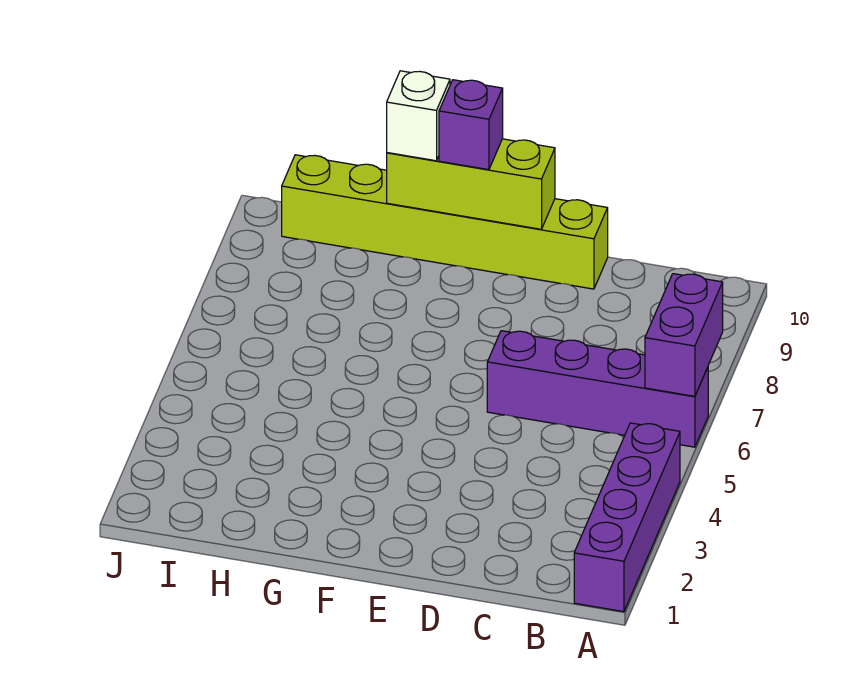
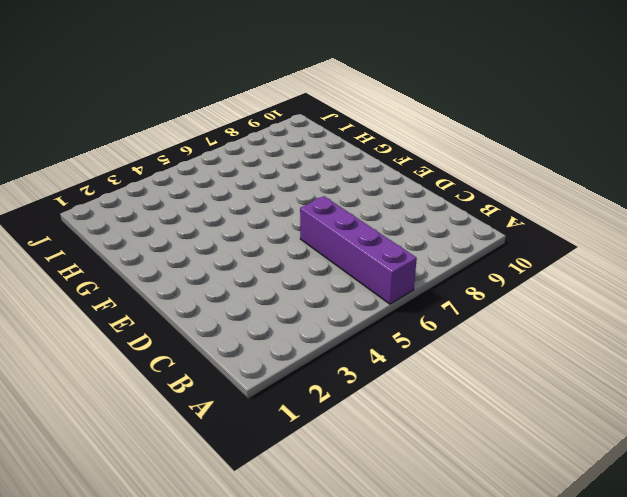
none -> purple 1x4 brick [574,423,680,612]
none -> lime 1x6 brick [282,155,608,289]

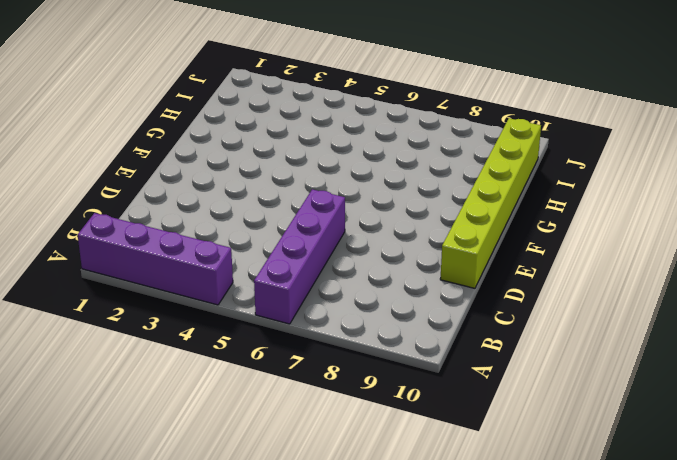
none -> purple 1x2 brick [645,274,723,396]
none -> lime 1x3 brick [387,139,555,229]

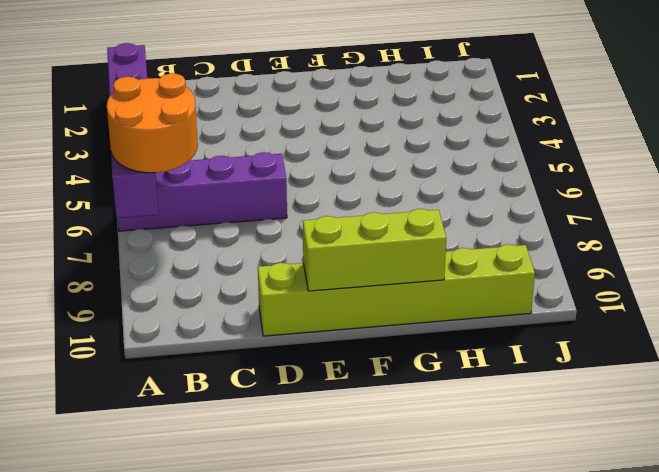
orange 2x2 round brick [107,73,198,173] -> none
none -> purple 1x1 brick [439,80,503,170]
none -> white 1x1 brick [387,71,450,161]

